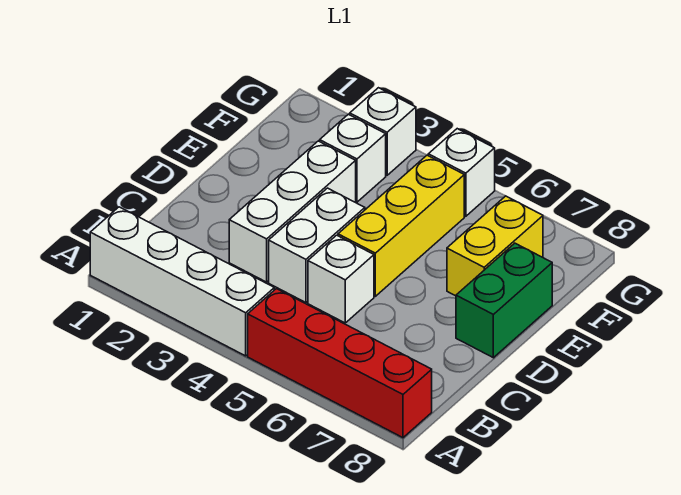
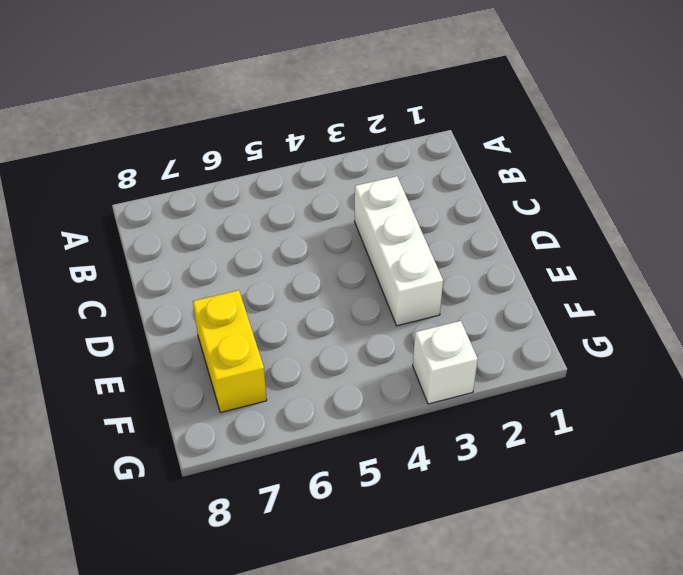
none -> white 1x4 brick [90,207,274,356]
none -> red 1x4 brick [248,289,432,438]

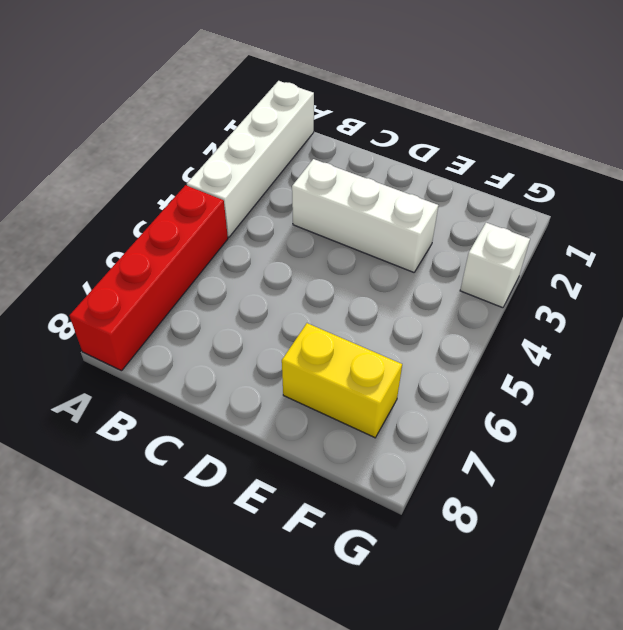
none -> white 1x2 brick [269,188,365,303]
none -> white 1x1 brick [308,235,374,323]

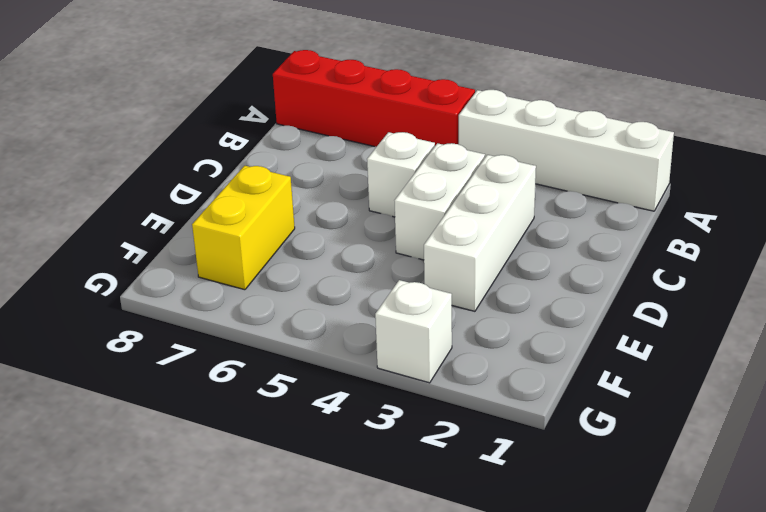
none -> yellow 1x3 brick [338,155,464,296]
none -> green 1x2 brick [456,243,552,358]

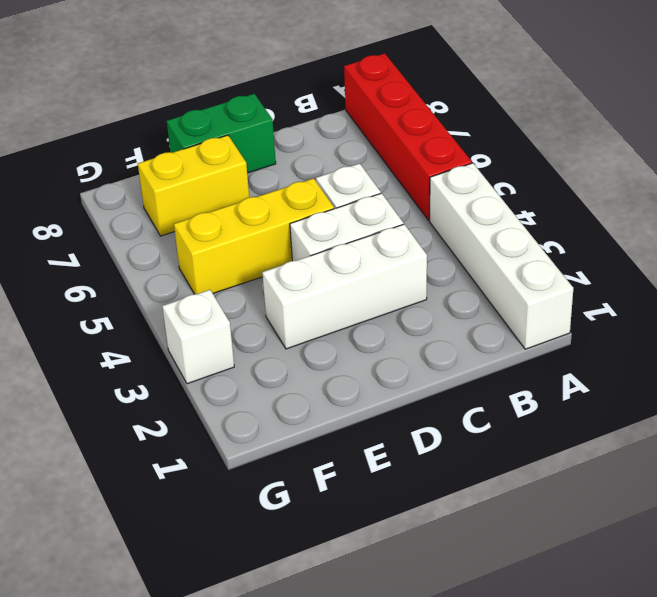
none -> white 1x1 brick [320,114,386,202]
none -> white 1x1 brick [428,129,495,216]

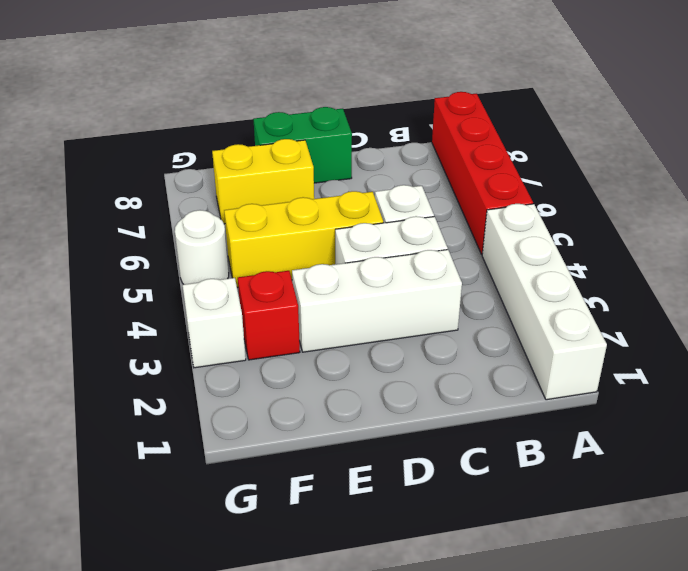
red 1x1 brick [238,271,300,360] -> white 1x1 brick [320,114,386,202]
white 1x1 round brick [175,210,229,284] -> white 1x1 brick [428,129,495,216]

